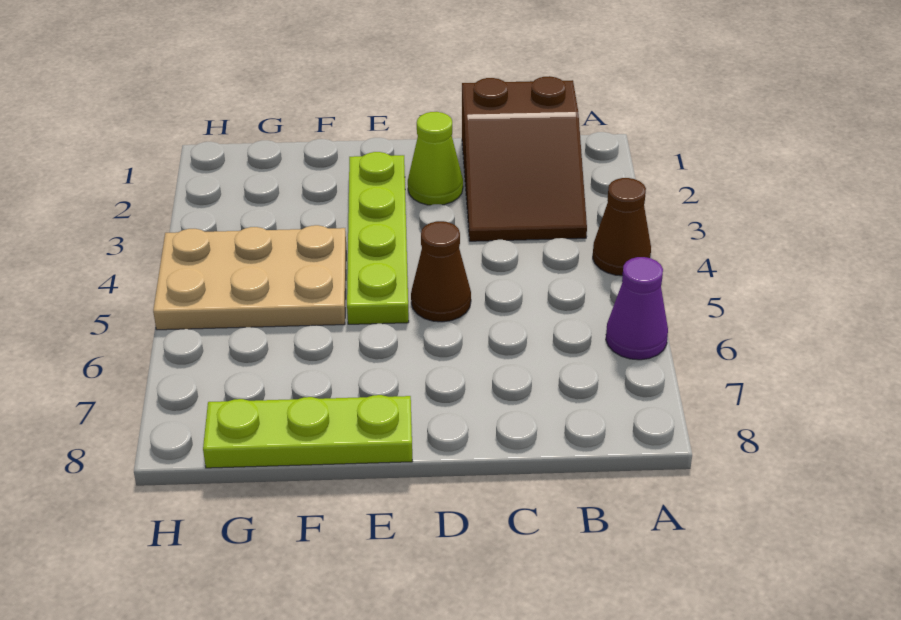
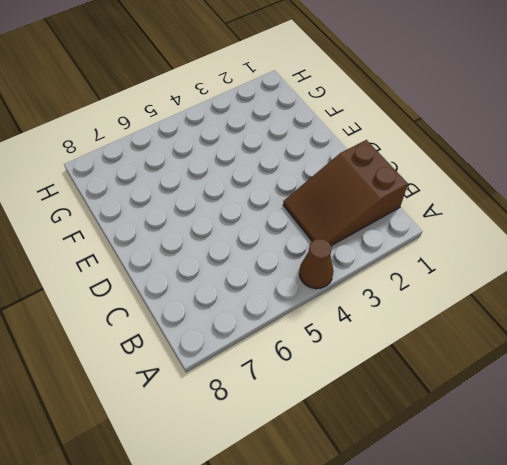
none -> purple 1x1 cone [606,257,668,360]
none -> lime 1x1 cone [408,112,463,205]

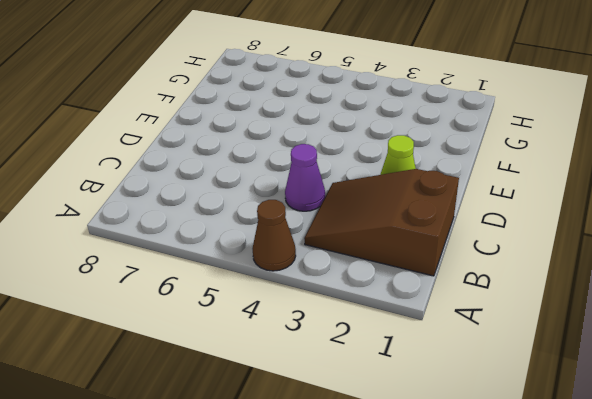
purple 1x1 cone [285,144,325,211] -> purple 1x1 cone moved to [606,257,668,360]
none -> brown 1x1 cone [411,221,471,322]
none -> lime 1x4 plate [347,152,409,324]

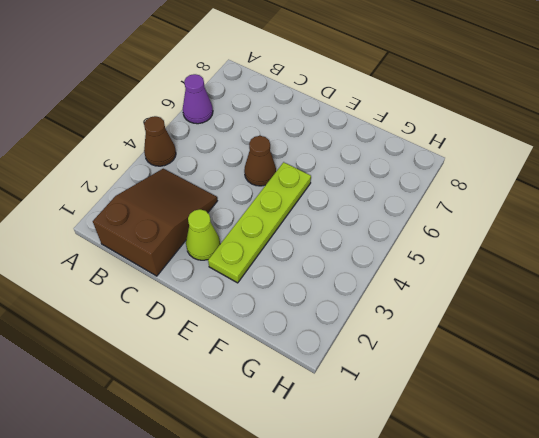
none -> lime 1x3 plate [203,395,412,468]
none -> tan 2x3 plate [153,225,346,330]

